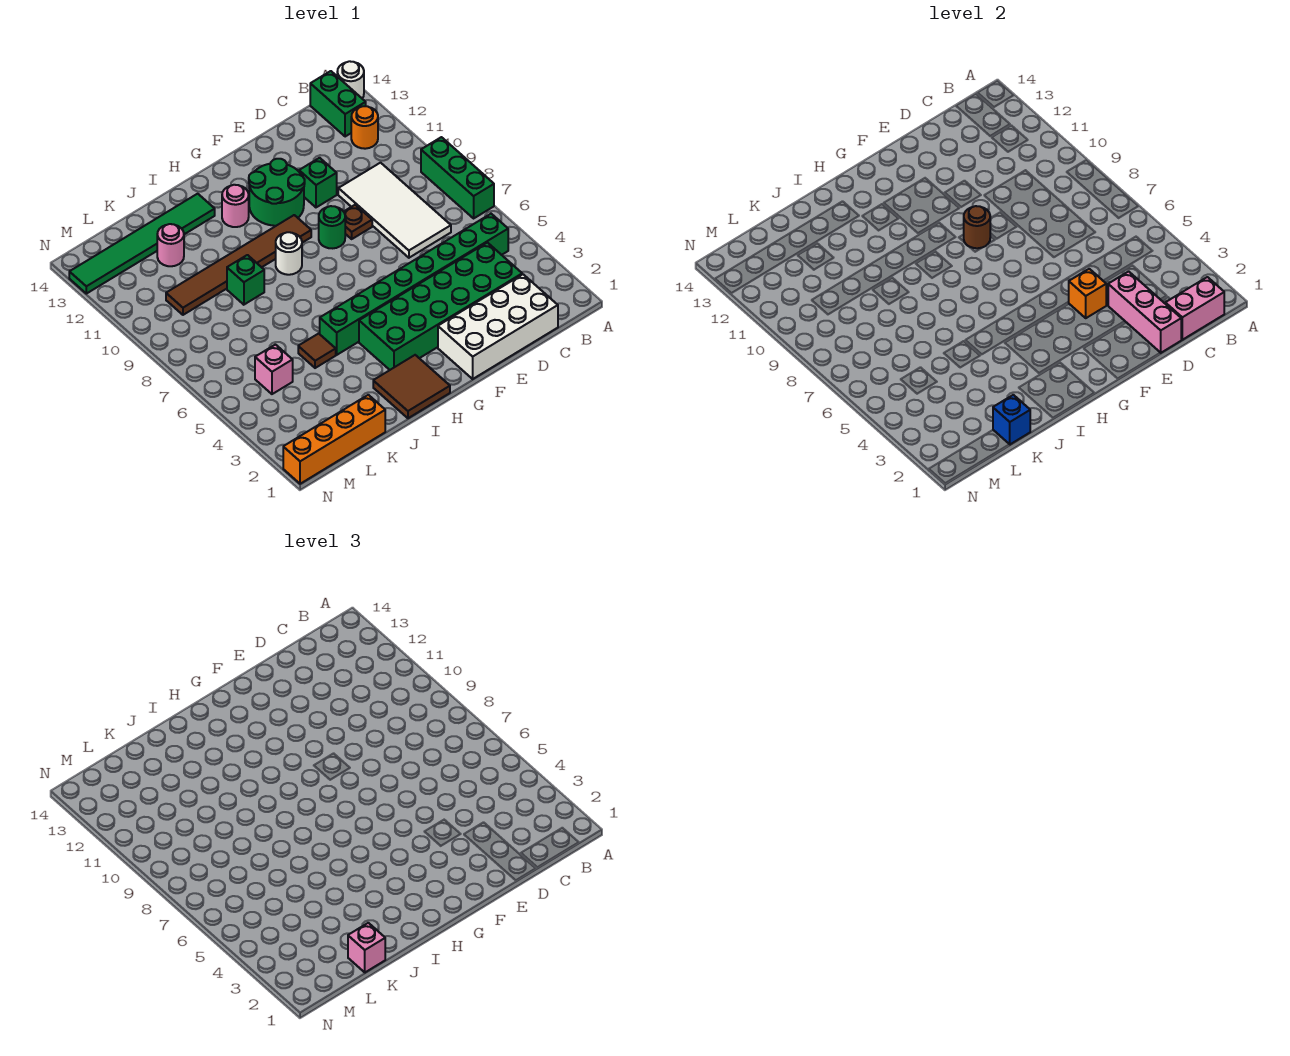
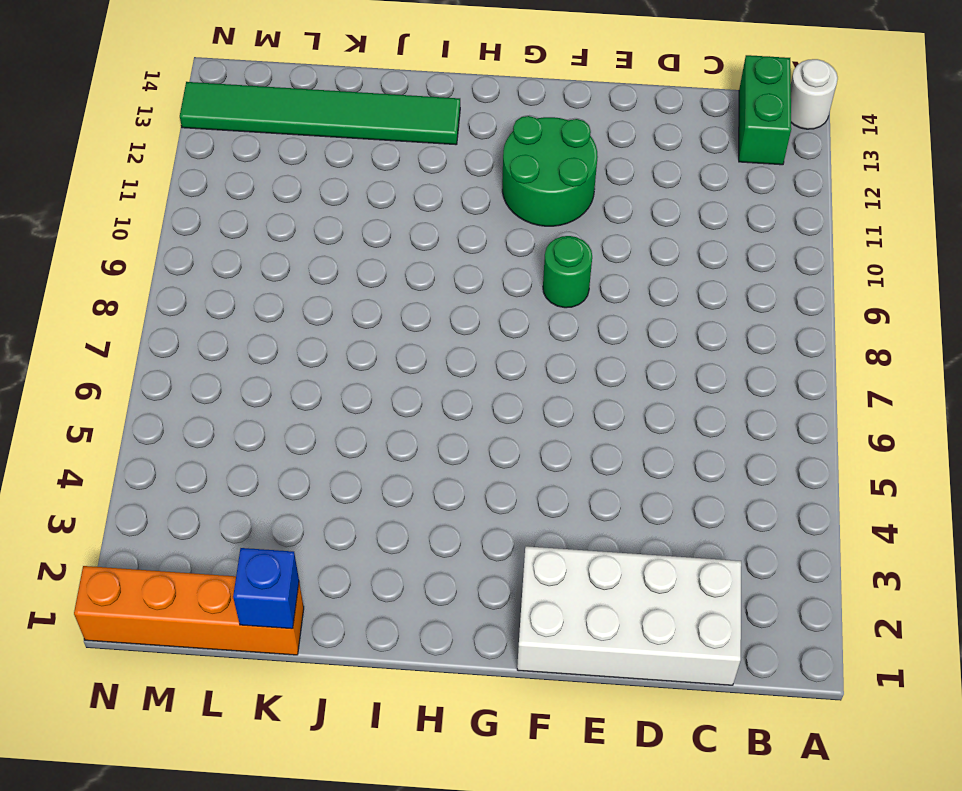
none -> green 1x3 brick [421,137,494,218]
none -> green 1x8 brick [320,214,508,355]
none -> orange 1x1 round brick [351,106,378,149]

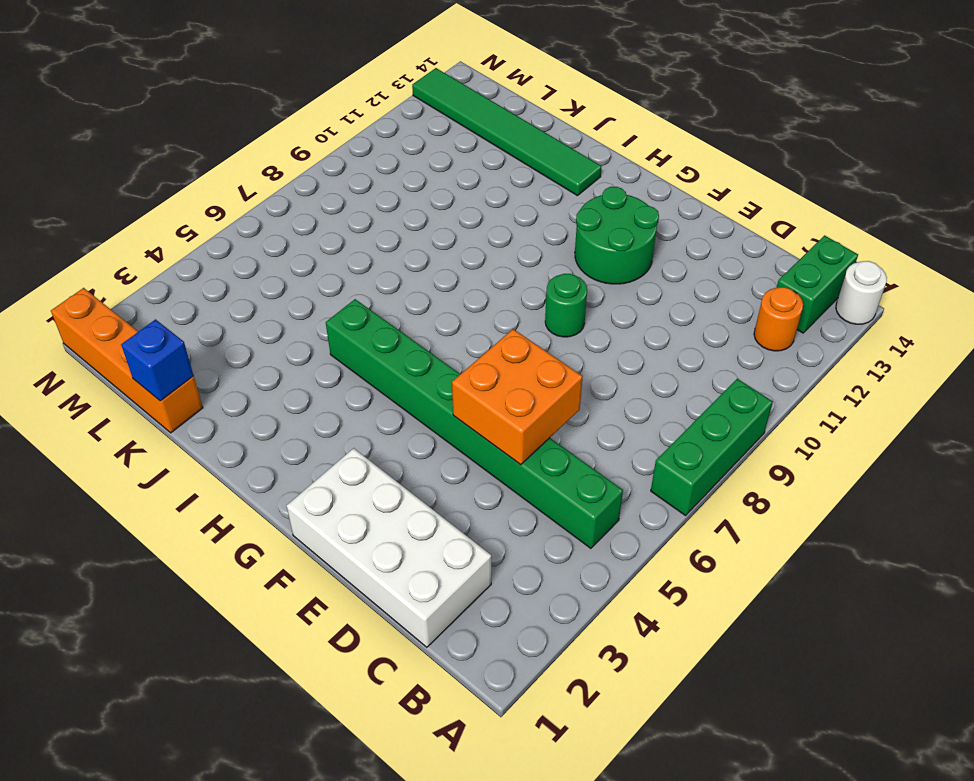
orange 2x2 brick [452,329,583,465] -> none
none -> green 2x6 brick [359,243,522,370]
none -> white 2x4 tile [338,163,451,258]
none -> brown 1x1 plate [344,205,372,239]

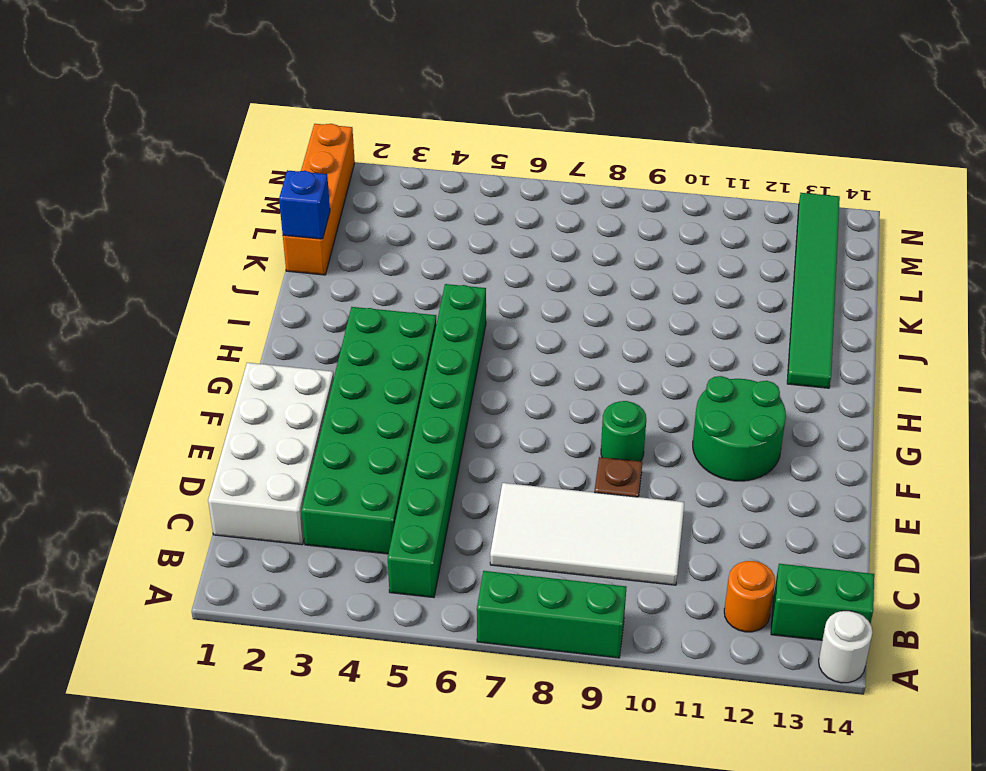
none -> green 1x1 brick [299,158,337,207]
none -> brown 1x6 tile [166,215,311,315]
none -> brown 2x2 tile [373,355,450,418]

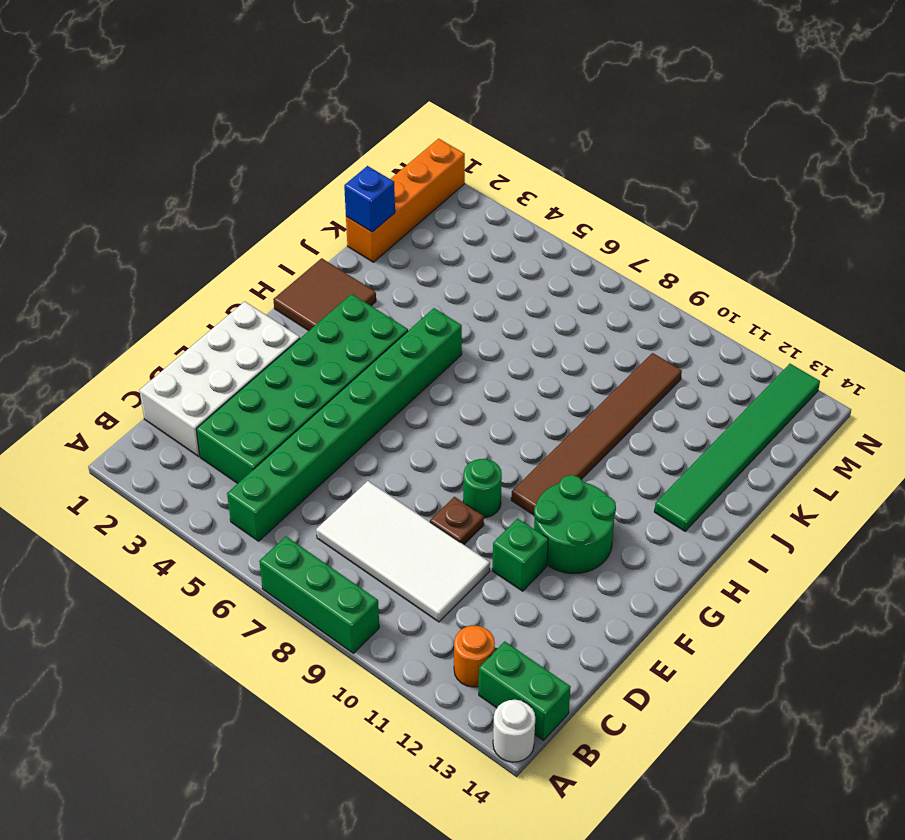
none -> white 1x1 round brick [276,232,302,275]
none -> pink 1x1 round brick [222,185,249,227]
none -> brown 1x1 tile [298,333,336,368]

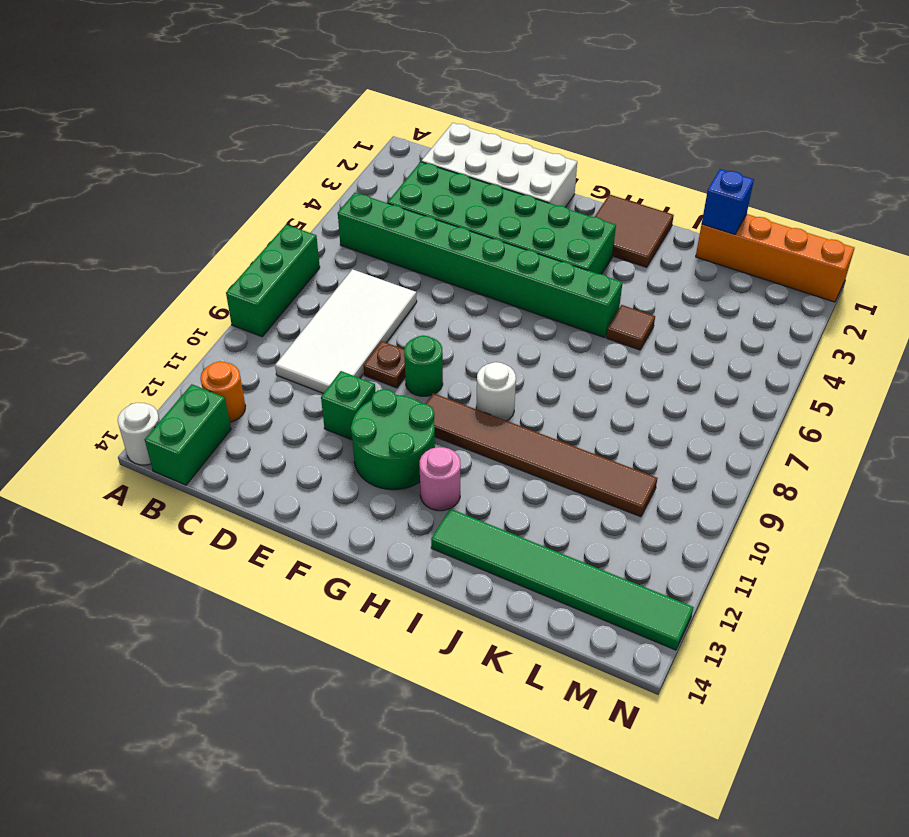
none -> green 1x1 brick [227,255,264,305]
none -> pink 1x1 round brick [157,224,184,266]
none -> pink 1x1 brick [255,345,293,394]

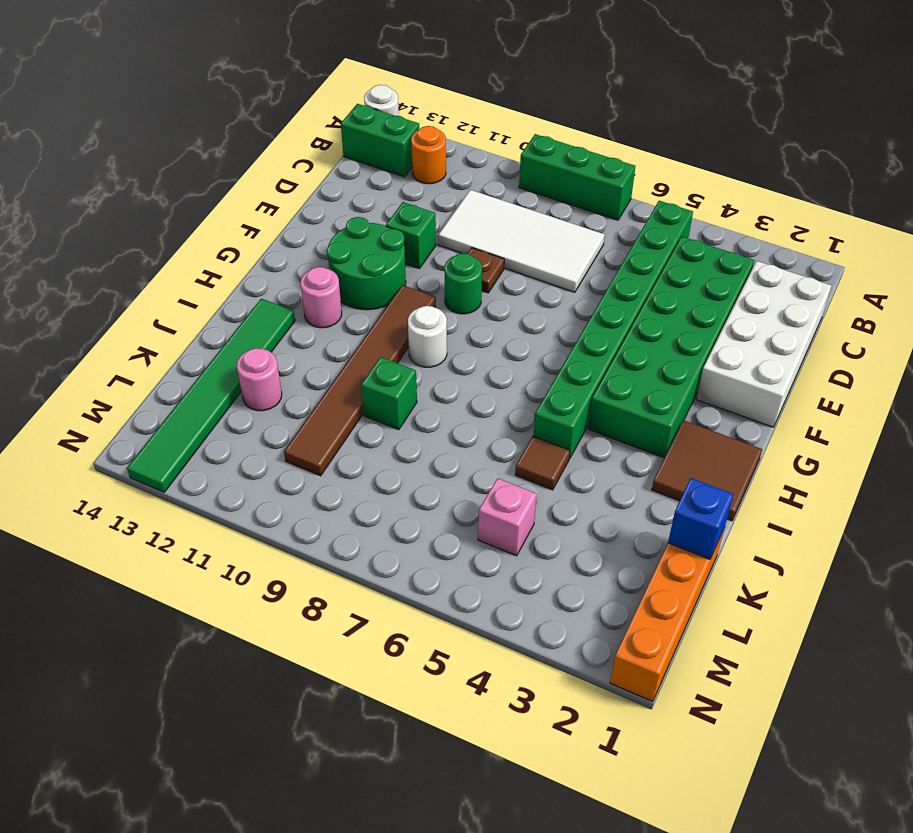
none -> pink 1x2 brick [1165,277,1224,340]
none -> pink 1x3 brick [1108,271,1181,353]
none -> orange 1x1 brick [1069,269,1106,318]

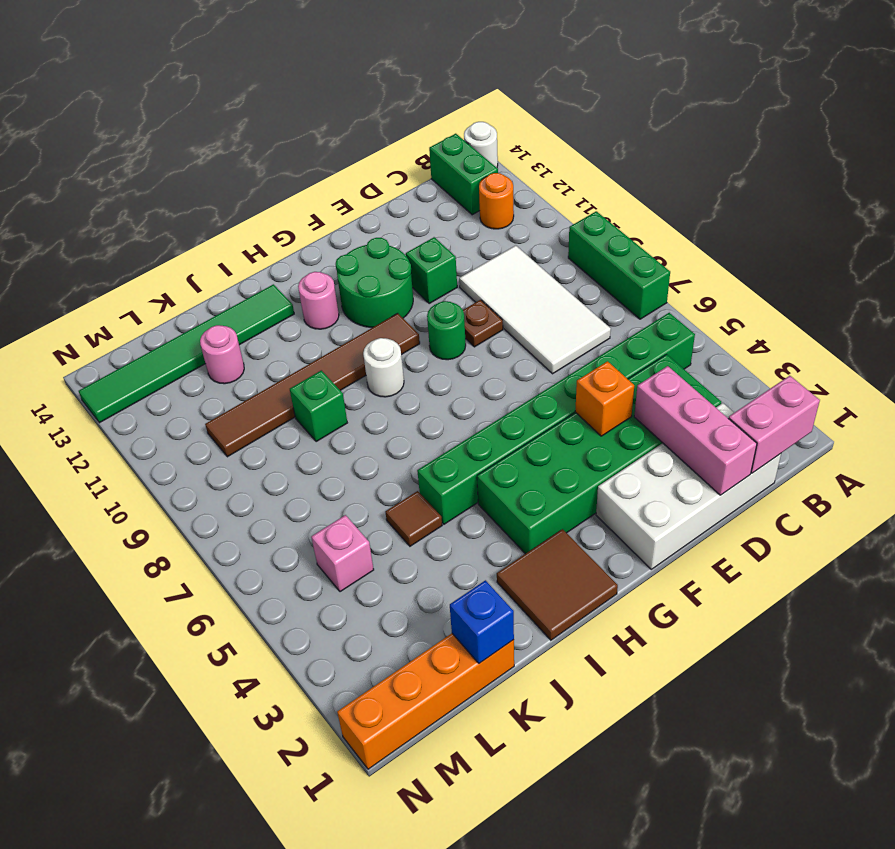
none -> brown 1x1 round brick [964,206,990,248]
none -> pink 1x1 brick [348,923,385,972]

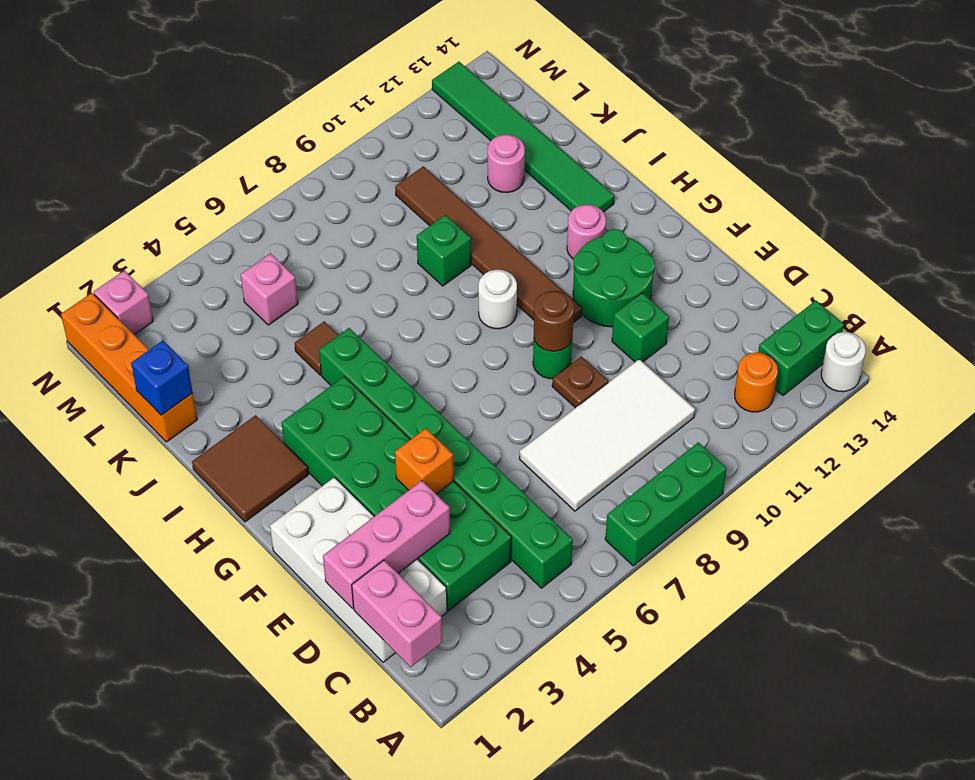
pink 1x1 brick [94,271,153,335] -> pink 1x1 brick moved to [348,923,385,972]

